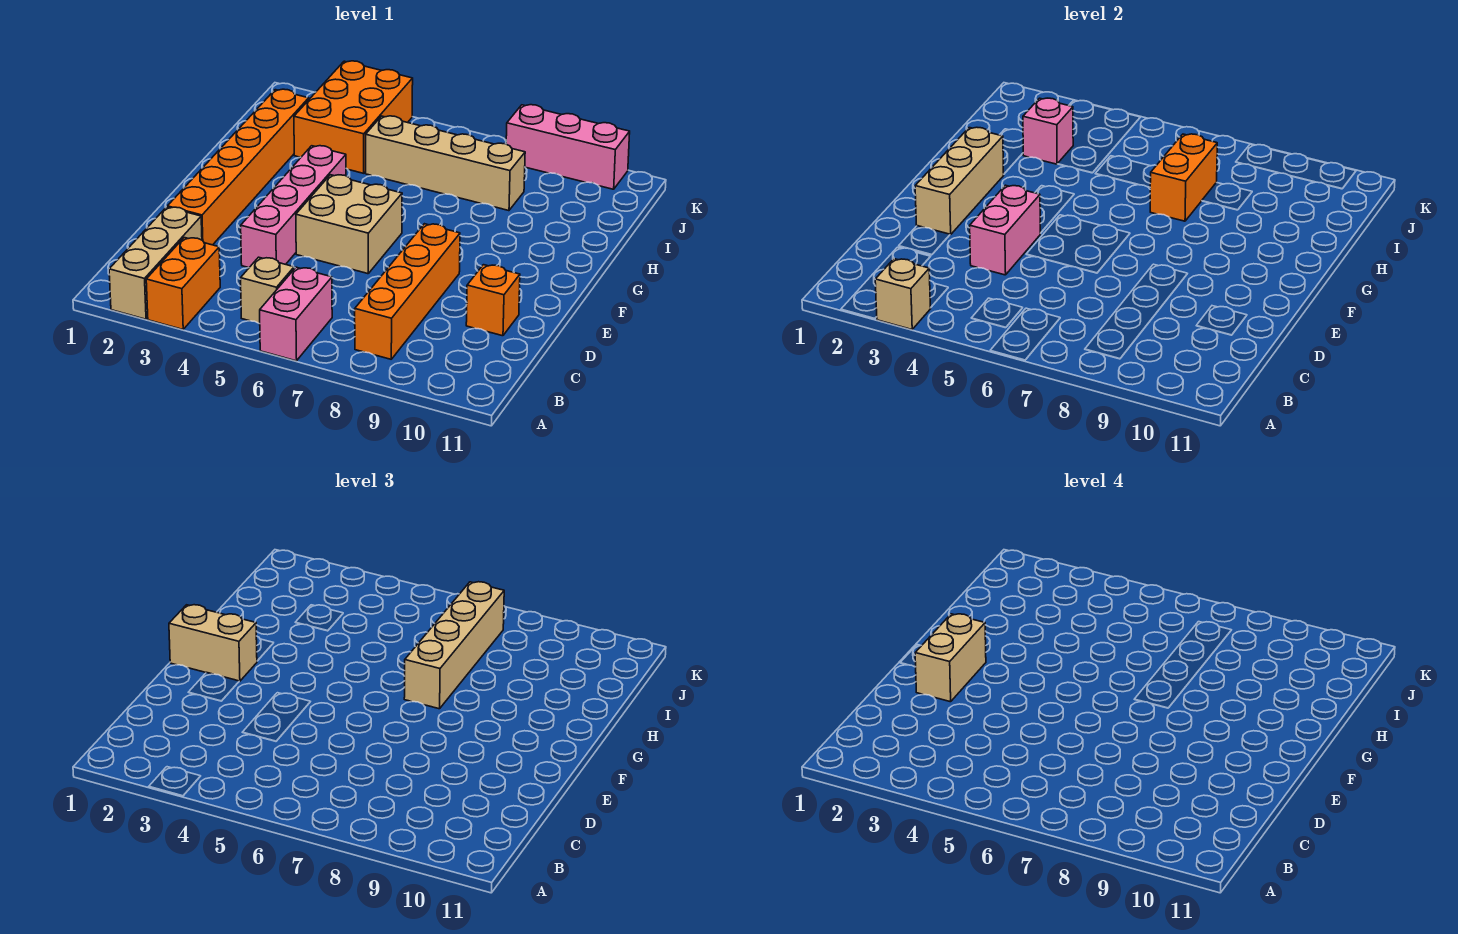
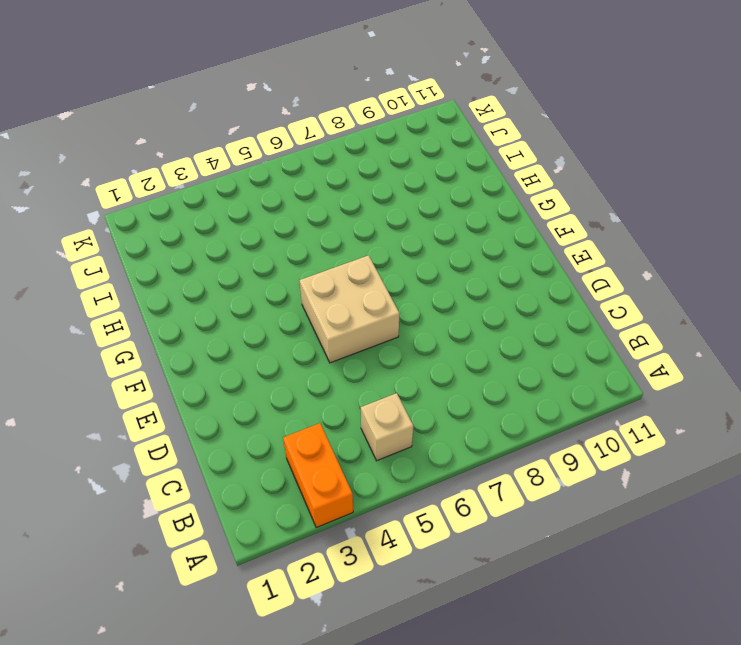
none -> tan 1x3 brick [109,207,202,319]
none -> pink 1x2 brick [259,267,332,361]
none -> orange 1x4 brick [355,224,460,359]

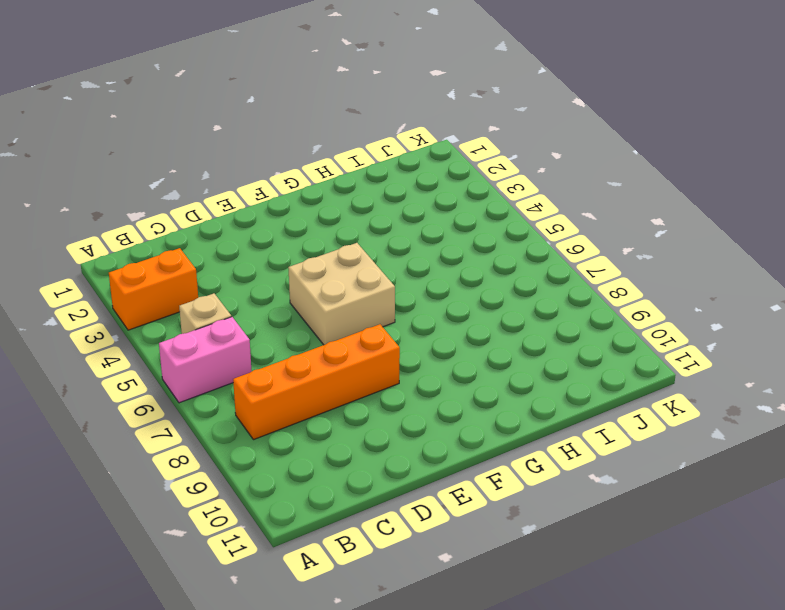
none -> tan 1x3 brick [109,207,202,319]
none -> orange 1x6 brick [167,89,309,245]
none -> pink 1x4 brick [241,146,346,268]

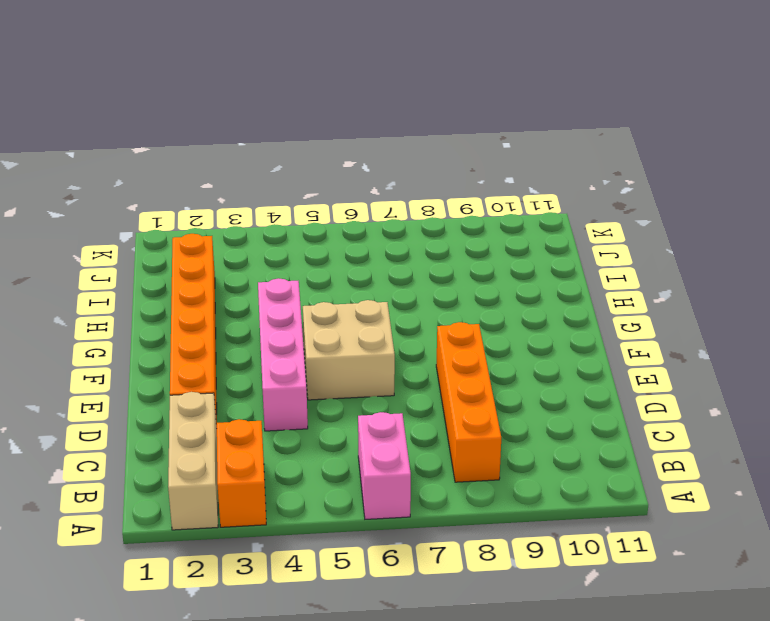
none -> tan 1x1 brick [241,257,294,323]
none -> orange 1x1 brick [466,265,520,336]
none -> orange 2x3 brick [294,61,413,173]

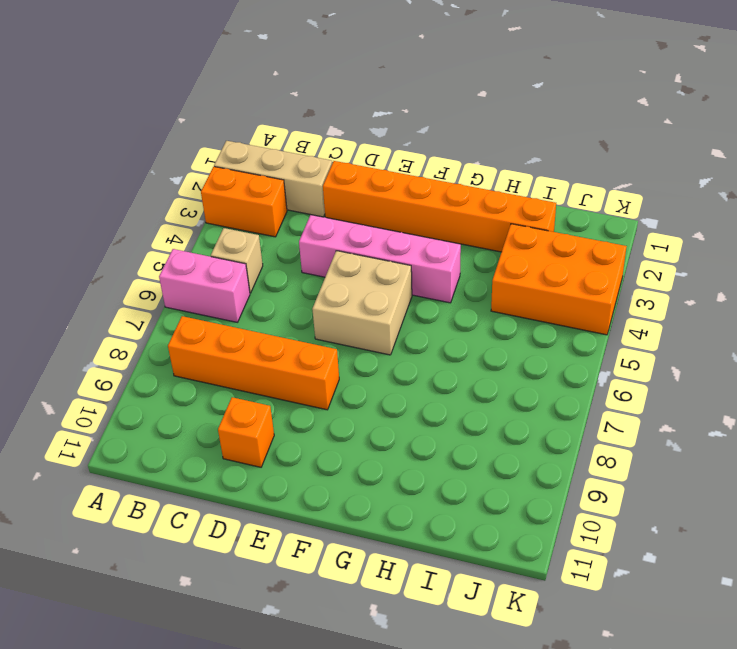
none -> tan 1x4 brick [366,116,525,211]
none -> pink 1x3 brick [506,105,630,189]
none -> tan 1x1 brick [875,259,931,329]

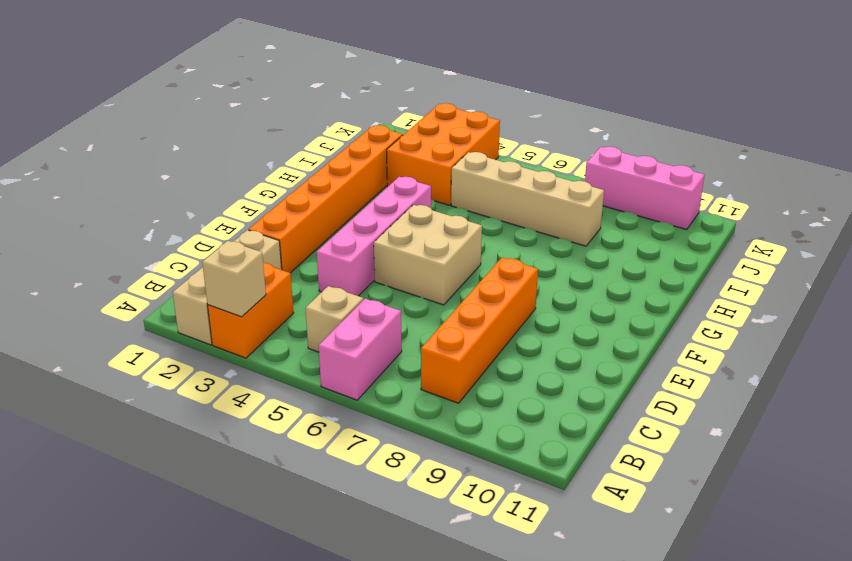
none -> orange 1x1 brick [466,265,520,336]
none -> pink 1x2 brick [970,185,1040,275]
none -> tan 1x3 brick [915,127,1004,235]

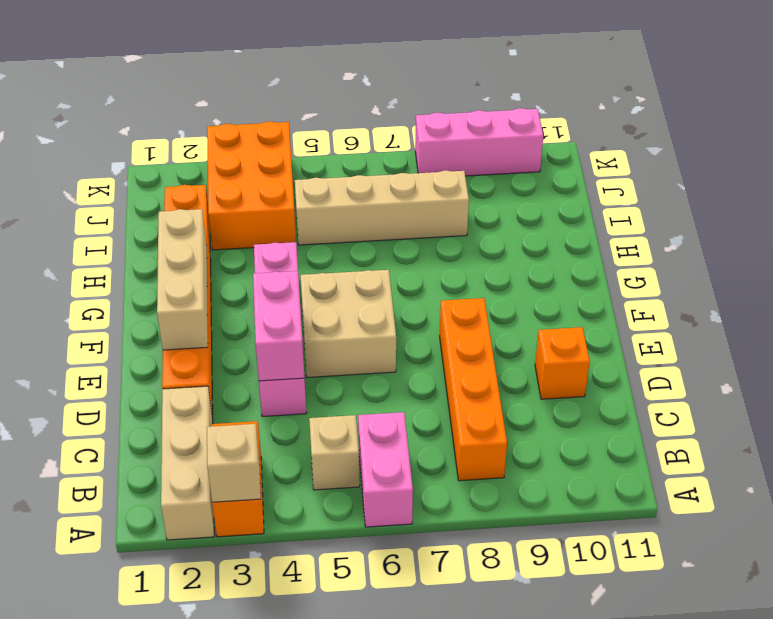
none -> orange 1x2 brick [1150,134,1217,221]
none -> pink 1x1 brick [1023,98,1073,164]
none -> tan 1x2 brick [169,605,257,681]

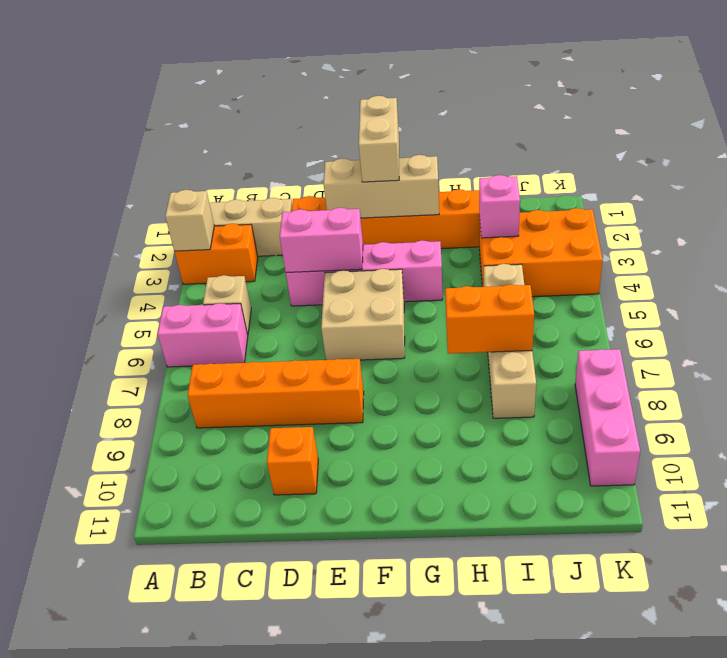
none -> tan 1x4 brick [404,582,504,709]
none -> tan 1x2 brick [915,614,986,702]

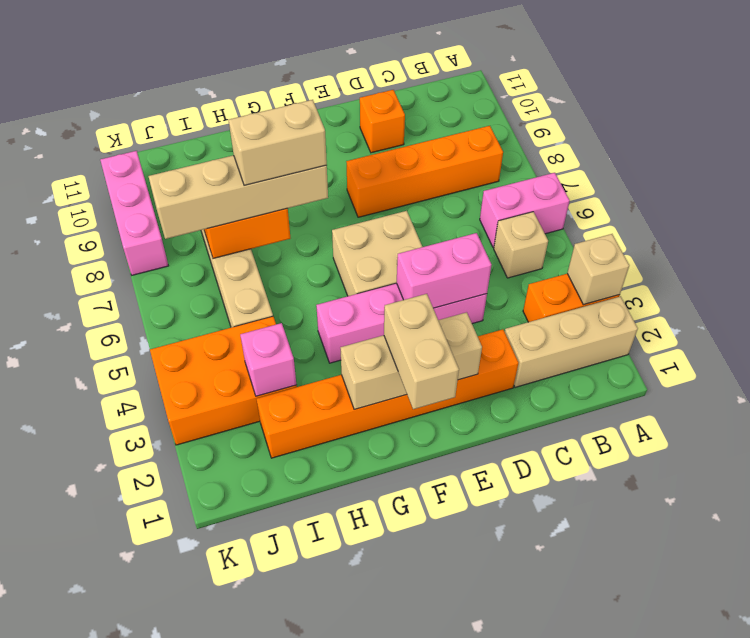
tan 1x2 brick [229,100,327,186] -> tan 1x2 brick moved to [915,614,986,702]

